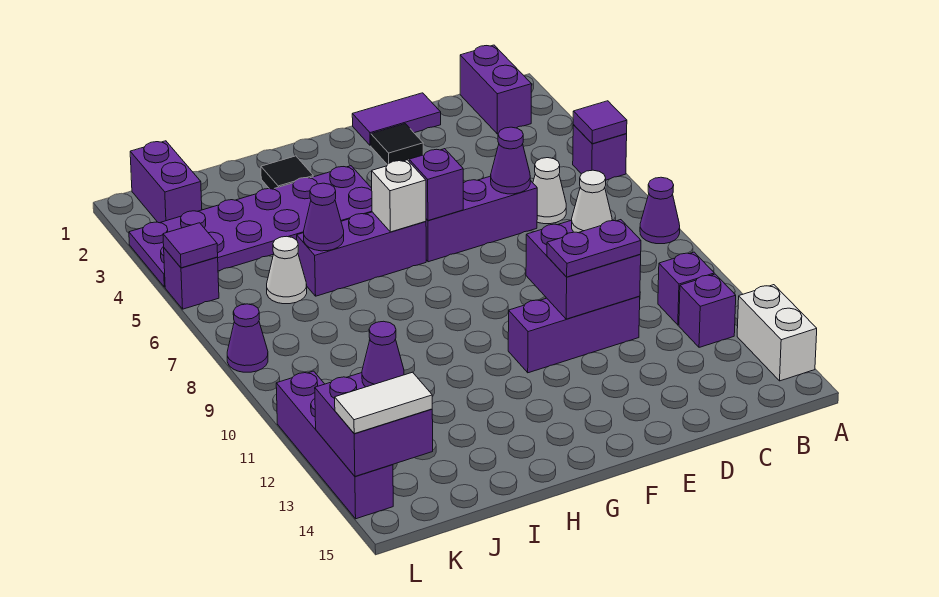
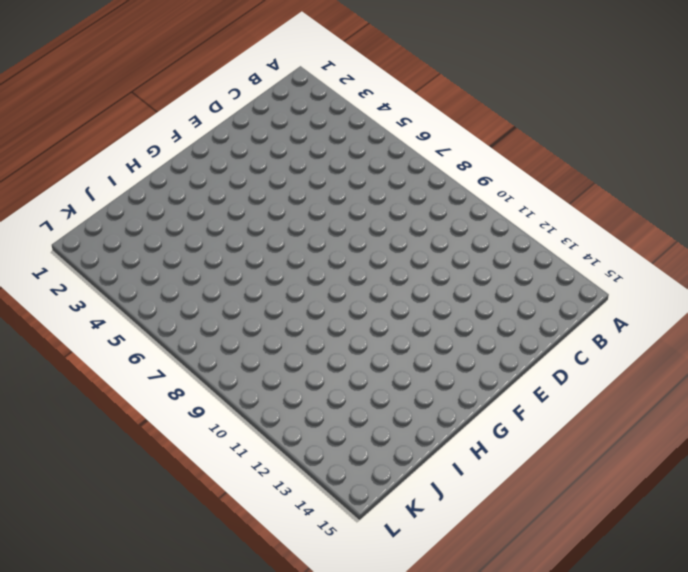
none -> purple 1x1 brick [573,125,627,180]
none -> purple 1x1 cone [640,177,680,244]
none -> white 1x2 brick [737,285,817,381]
none -> purple 1x2 brick [460,45,532,134]

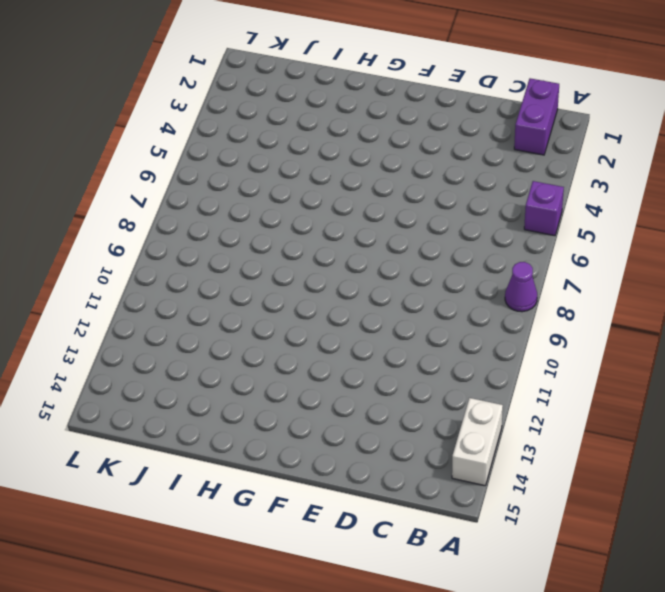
none -> purple 1x1 brick [658,252,714,325]
none -> purple 1x1 brick [679,274,736,347]
none -> white 1x1 cone [533,158,566,224]
none -> purple 1x2 tile [352,93,441,146]

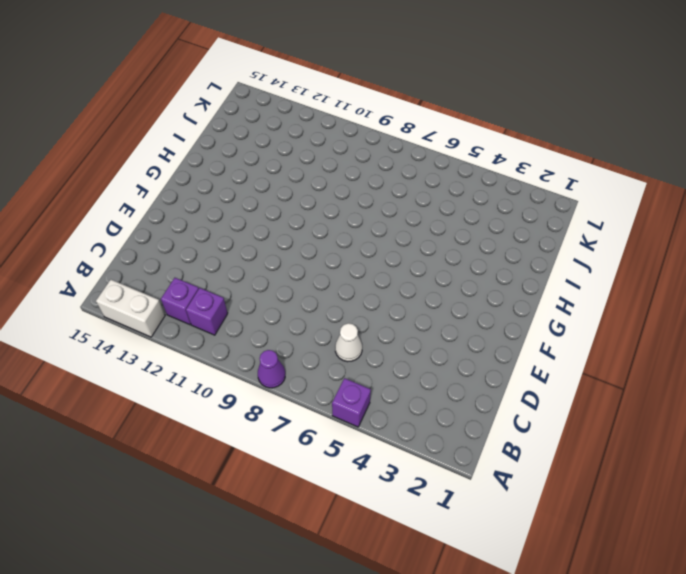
none -> purple 1x2 brick [460,45,532,134]
none -> purple 1x2 tile [352,93,441,146]
none -> purple 1x3 brick [426,176,537,262]
none -> purple 1x3 brick [508,297,640,373]

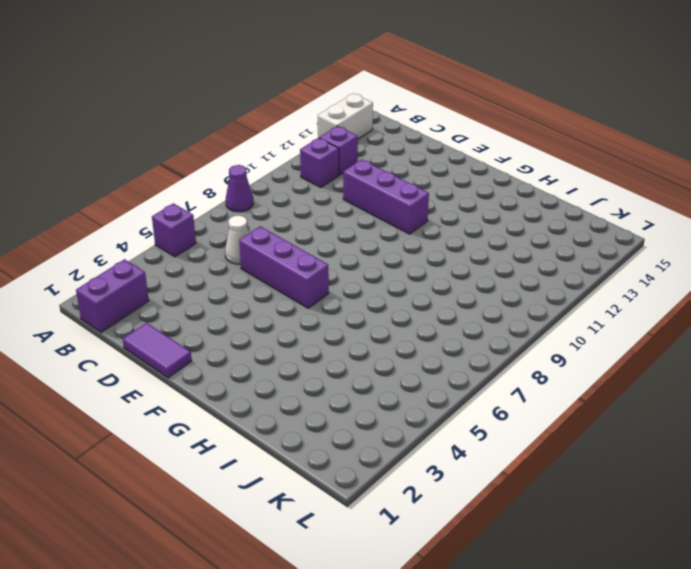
none -> black 1x1 tile [371,124,423,165]
none -> purple 2x6 plate [129,166,372,287]
none -> purple 1x3 brick [297,212,426,296]
none -> black 1x1 tile [261,156,313,189]

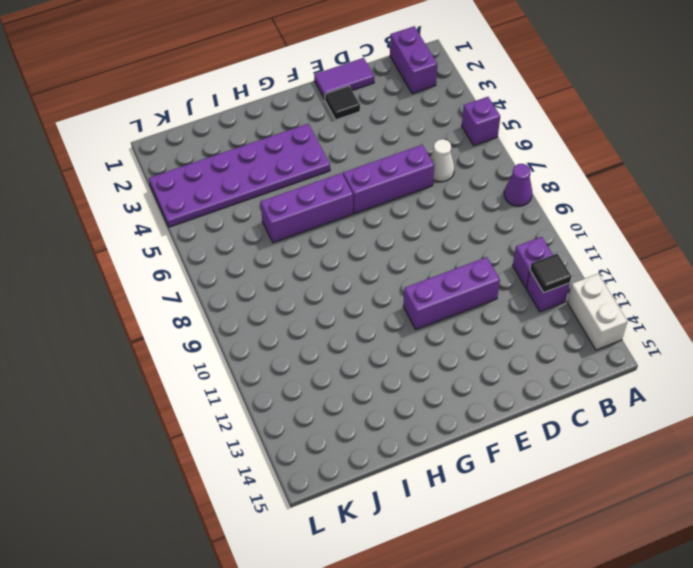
black 1x1 tile [530,254,571,293] -> black 1x1 tile moved to [261,156,313,189]
none -> white 1x1 cone [267,236,307,304]
none -> purple 1x2 brick [130,141,202,223]
none -> purple 1x1 brick [164,248,219,309]
none -> purple 1x1 cone [227,304,268,372]

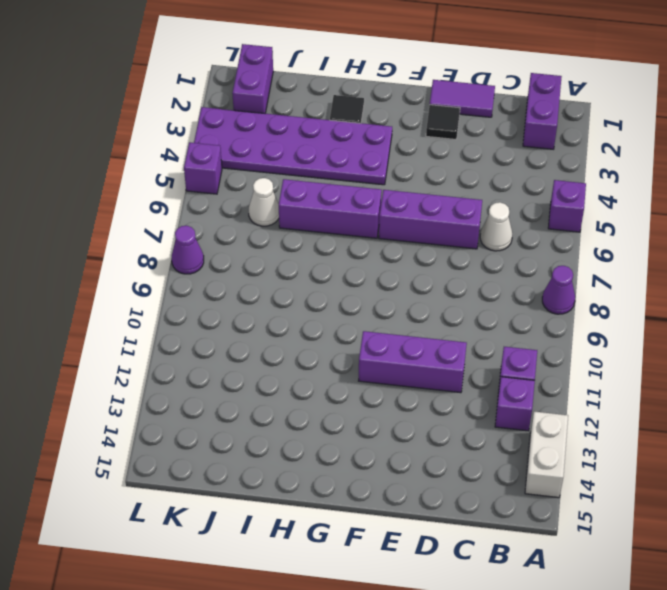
none -> purple 1x4 brick [276,371,393,519]
none -> purple 1x1 tile [573,101,627,144]
none -> purple 1x1 cone [491,127,530,194]
none -> purple 2x2 brick [526,220,641,319]

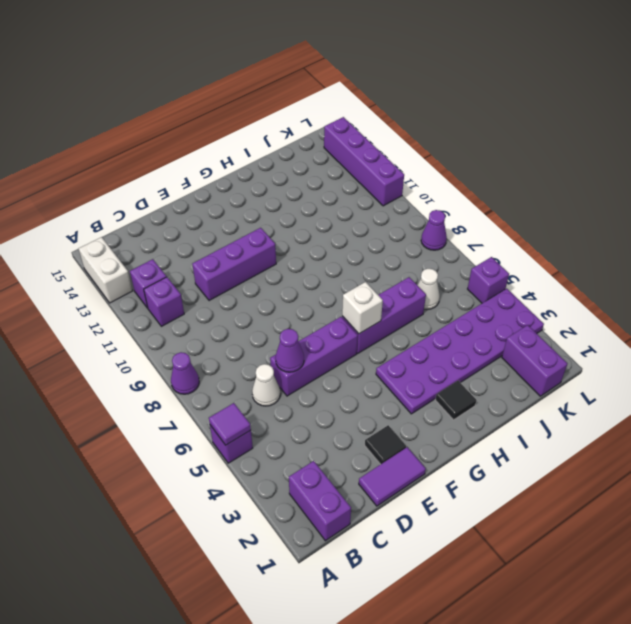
none -> purple 2x2 brick [526,220,641,319]
none -> purple 1x1 brick [409,149,463,221]
none -> purple 1x1 cone [304,183,344,251]
none -> purple 2x2 brick [315,373,433,476]

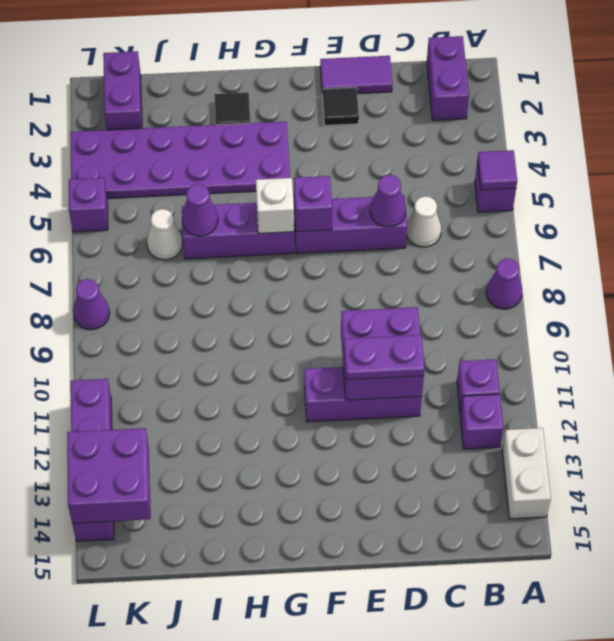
none -> purple 1x1 tile [163,223,218,268]
none -> white 1x1 cone [572,170,612,233]
none -> purple 1x1 cone [362,321,404,387]
none -> white 1x2 tile [335,372,432,434]

